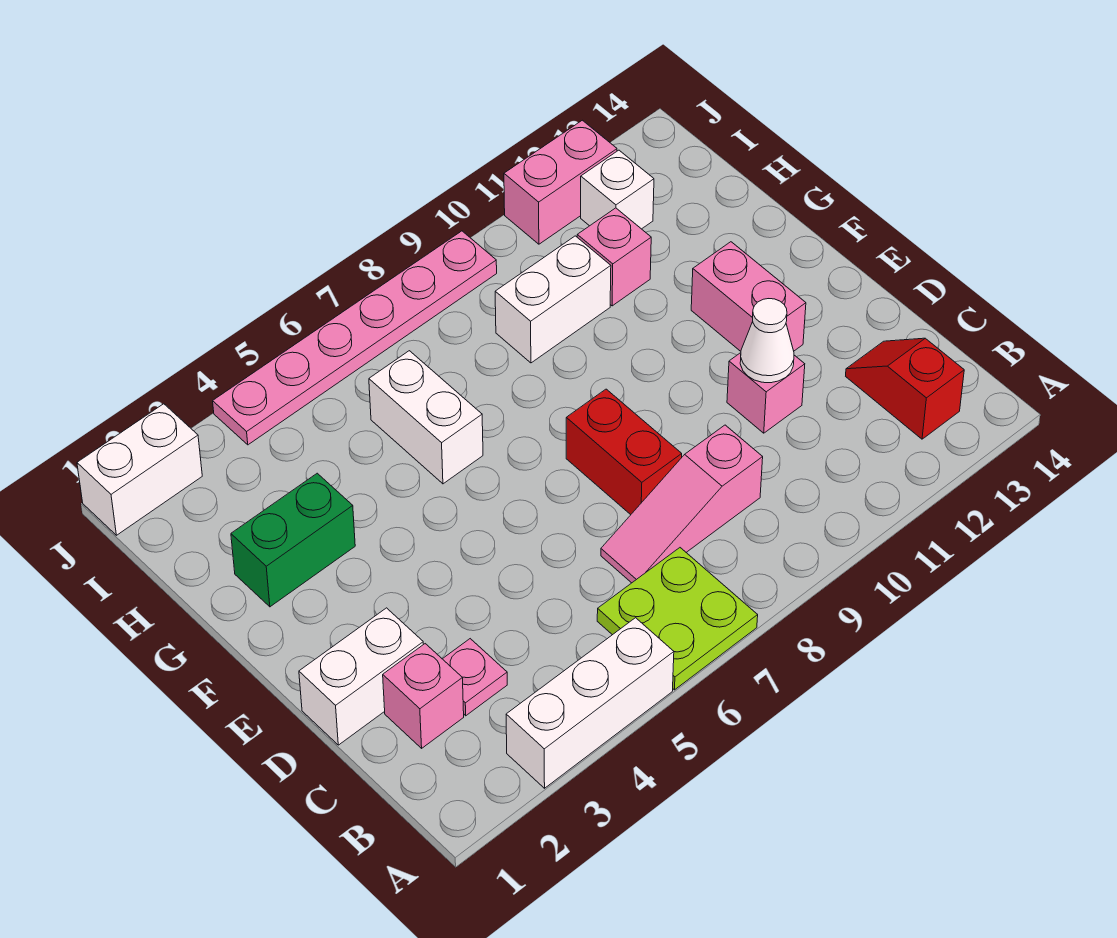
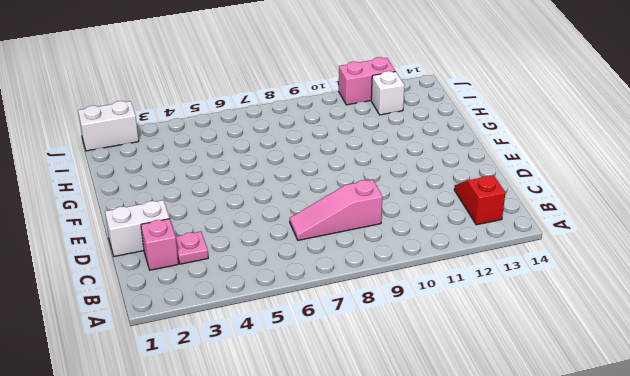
none -> white 1x3 brick [506,618,674,788]
none -> lime 2x2 plate [597,548,758,690]
none -> red 1x2 brick [566,389,682,515]

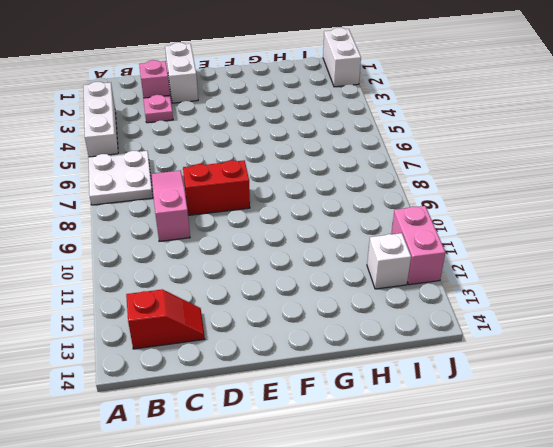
white 2x2 plate [88,151,153,205] -> lime 2x2 plate [597,548,758,690]
none -> pink 1x1 brick [727,353,805,433]
none -> pink 1x2 brick [691,242,806,351]
none -> green 1x2 brick [231,473,355,607]

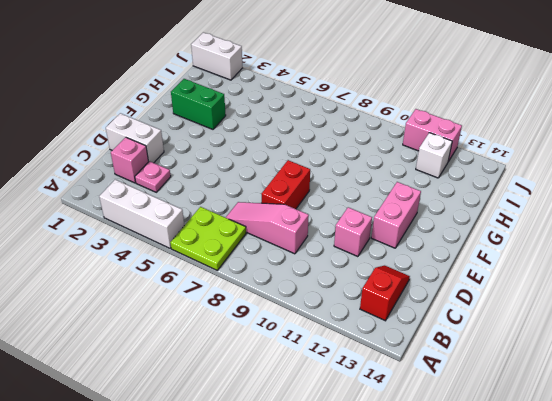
none -> white 1x2 brick [369,351,483,484]
none -> white 1x2 brick [495,236,611,363]
none -> pink 1x1 brick [577,208,651,306]

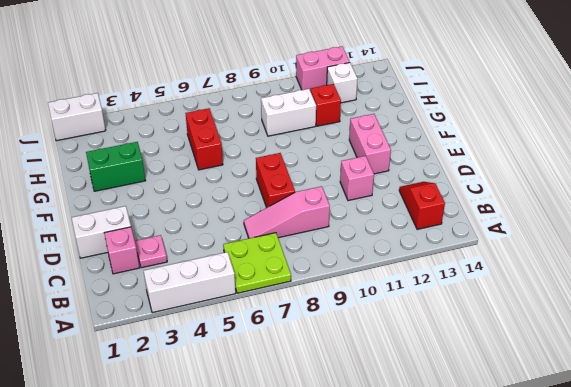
red 1x2 brick [186,108,223,170] -> white 1x2 brick [369,351,483,484]
red 1x1 brick [310,84,341,126] -> pink 1x1 brick [577,208,651,306]
none -> pink 1x6 plate [213,231,497,445]
none -> white 1x1 cone [740,299,794,383]

